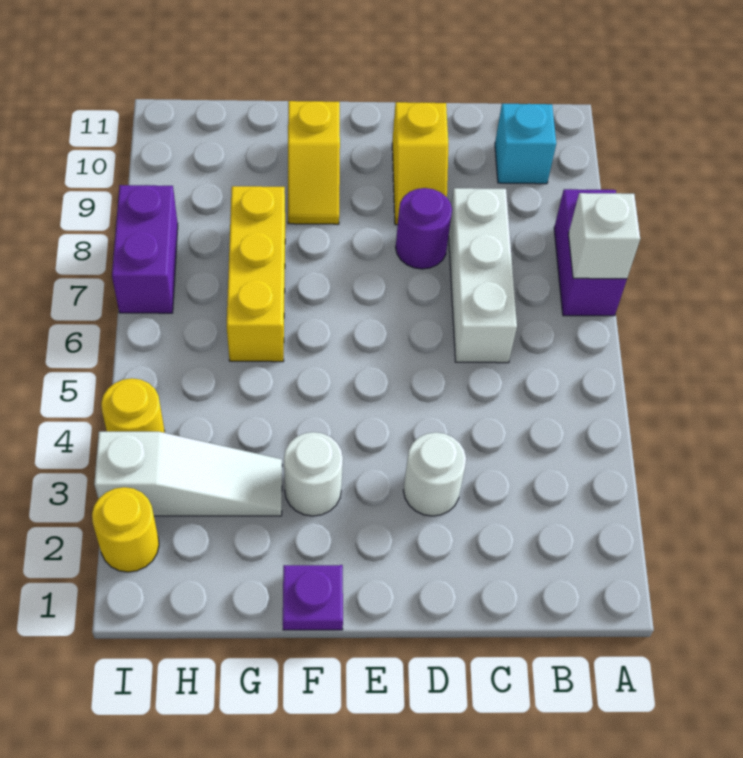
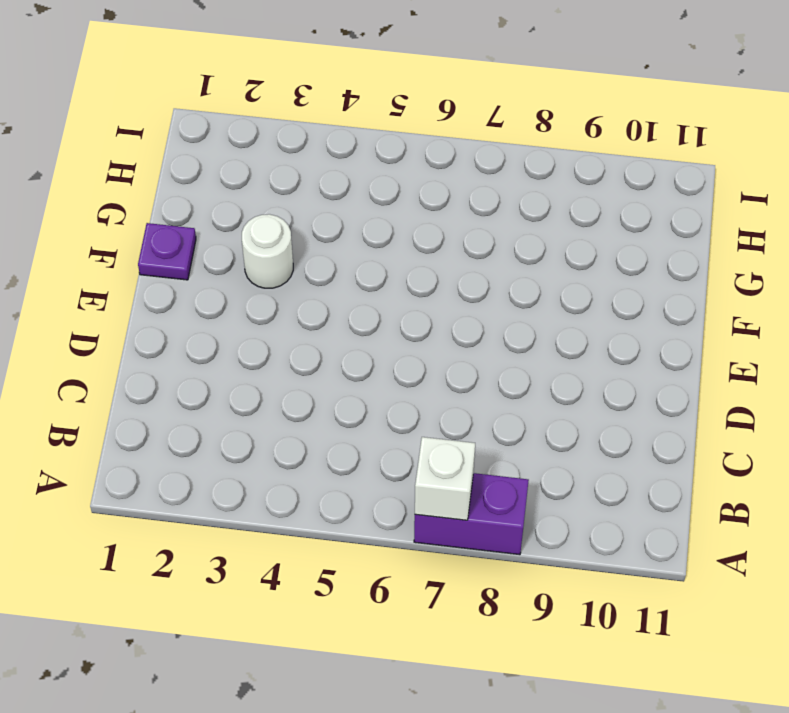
none -> cyan 1x1 brick [495,104,556,184]
none -> white 1x3 brick [449,188,517,363]
none -> white 1x1 round brick [403,432,466,516]

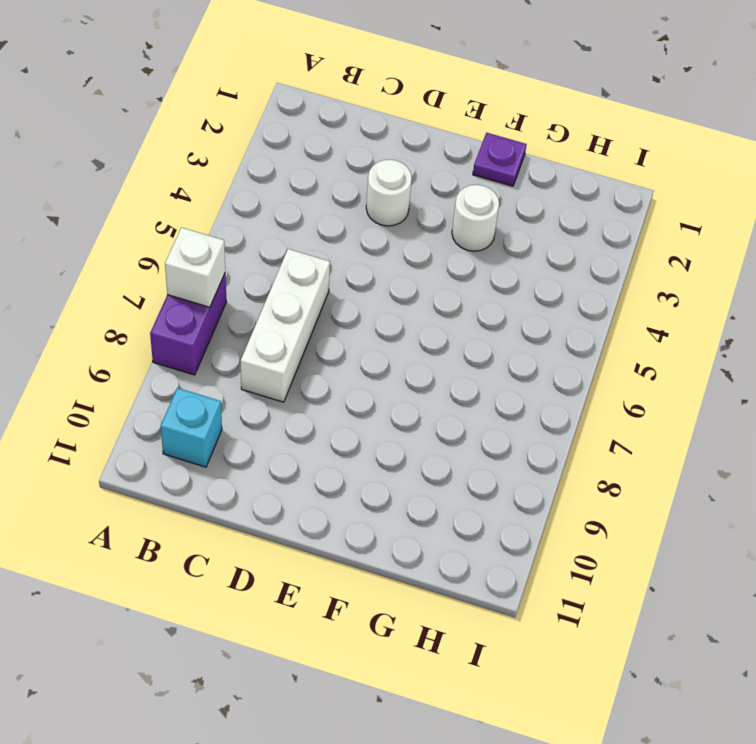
none -> purple 1x1 round brick [396,188,452,269]
none -> yellow 1x2 slope [392,102,448,225]
none -> yellow 1x2 slope [288,101,340,224]

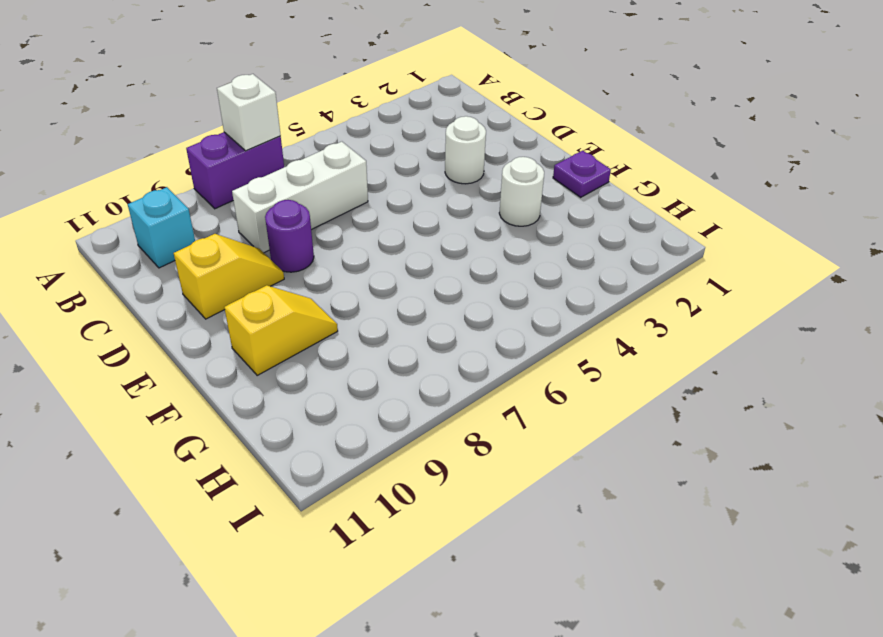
none -> white 1x3 slope [94,432,282,516]
none -> yellow 1x3 brick [227,186,285,362]
none -> yellow 1x1 round brick [92,487,159,572]

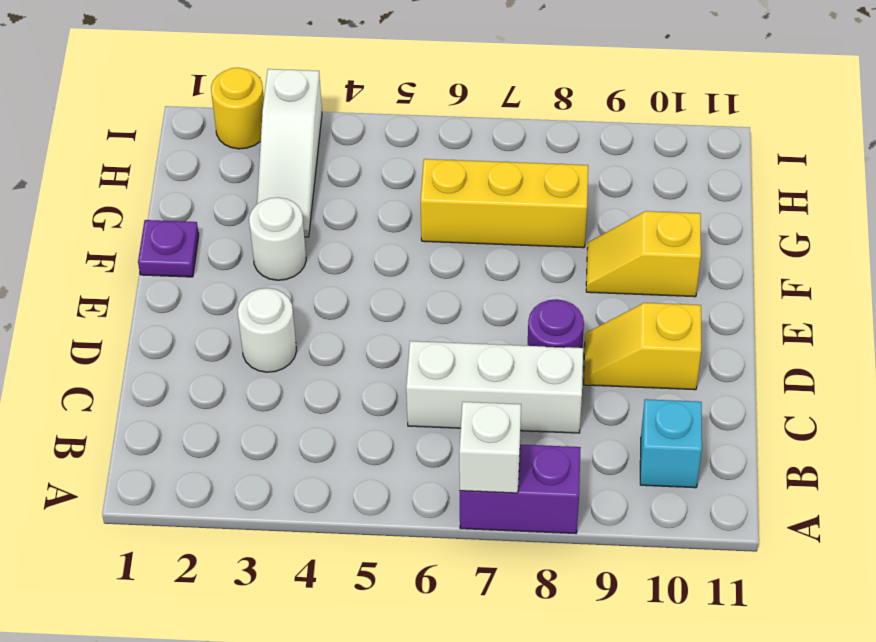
none -> yellow 1x1 round brick [101,378,165,433]
none -> purple 1x2 brick [112,185,178,313]

